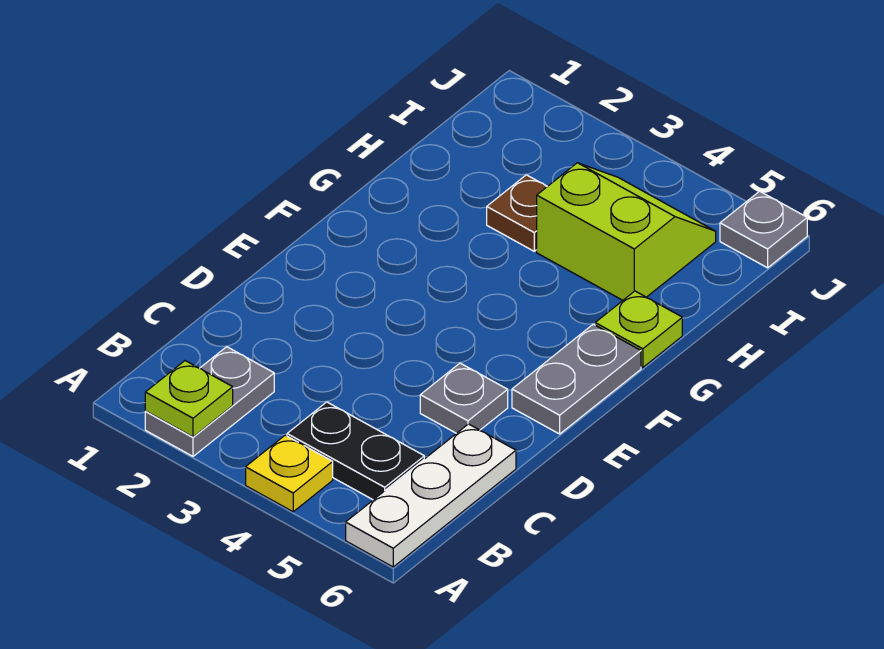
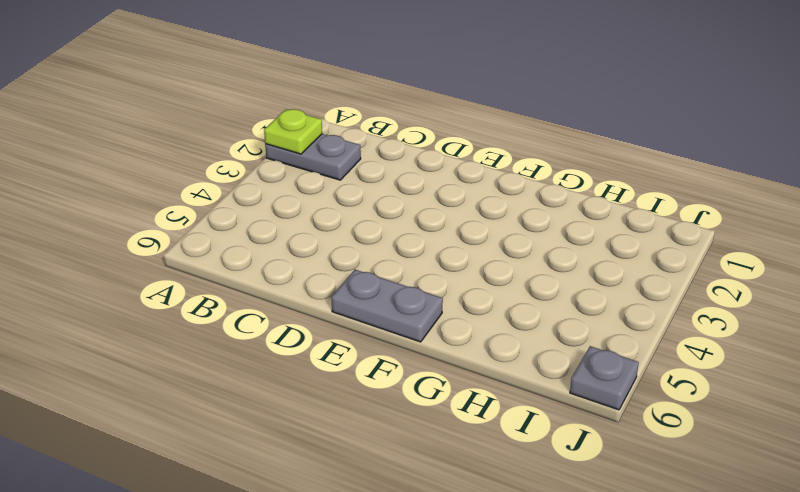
none -> yellow 1x1 plate [246,435,333,512]
none -> white 1x3 plate [346,424,516,567]

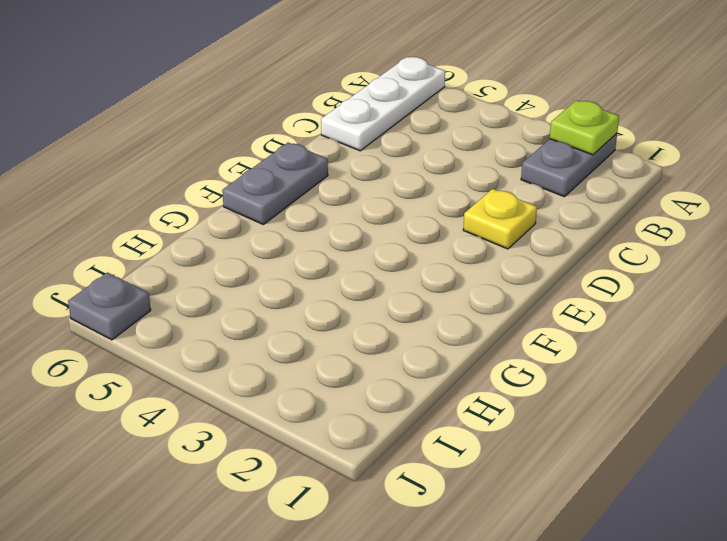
yellow 1x1 plate [463,189,537,249] -> yellow 1x1 plate moved to [246,435,333,512]
none -> black 1x2 plate [287,402,424,500]
none -> grey 1x1 plate [420,363,508,433]

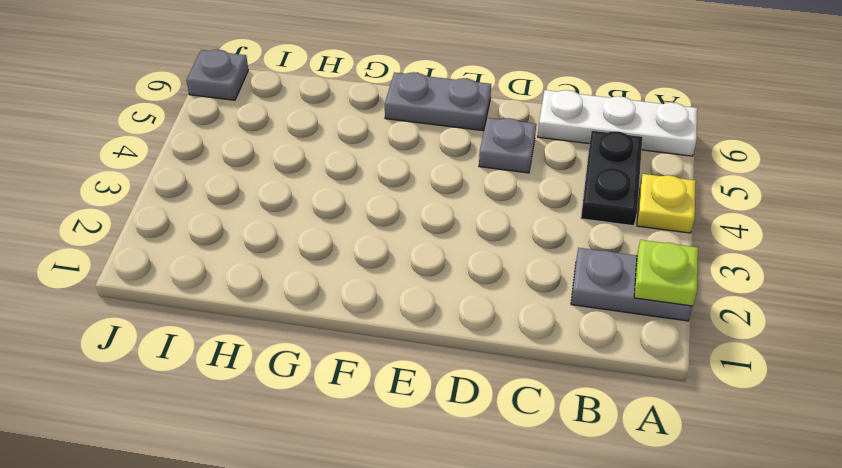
none -> lime 1x1 plate [595,291,682,368]
none -> brown 1x1 plate [487,175,547,251]

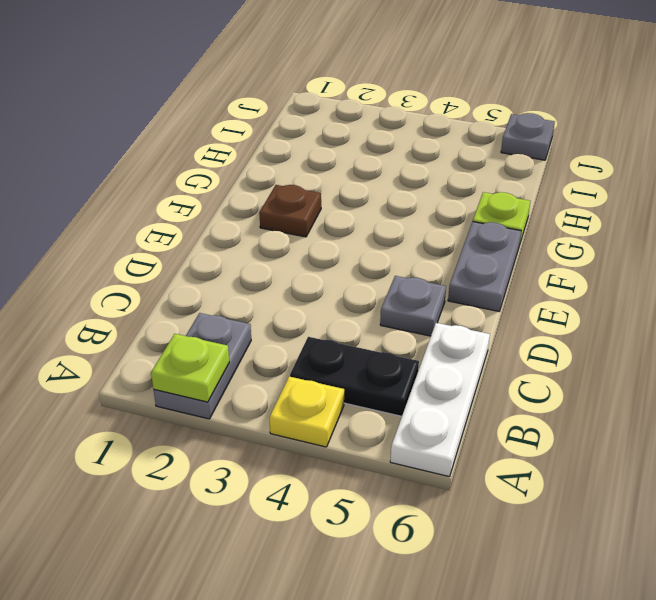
brown 1x1 plate [259,185,321,237] -> brown 1x1 plate moved to [487,175,547,251]
none -> lime 2x2 slope [537,163,716,300]

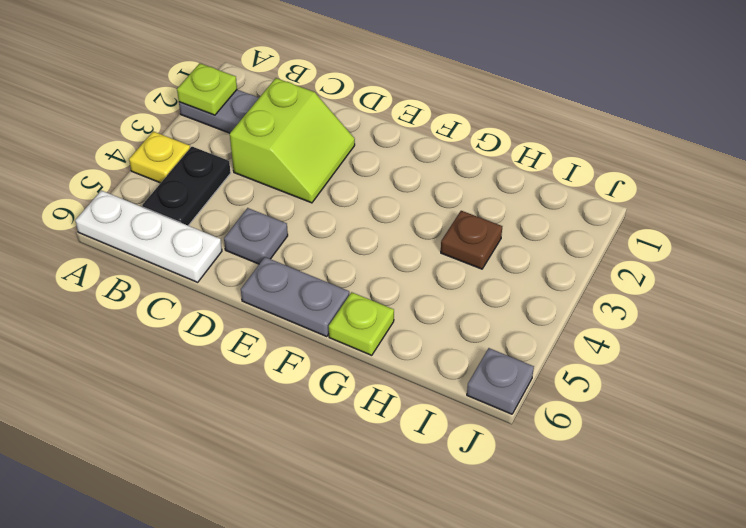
lime 2x2 slope [230,78,355,203] -> lime 2x2 slope moved to [537,163,716,300]

